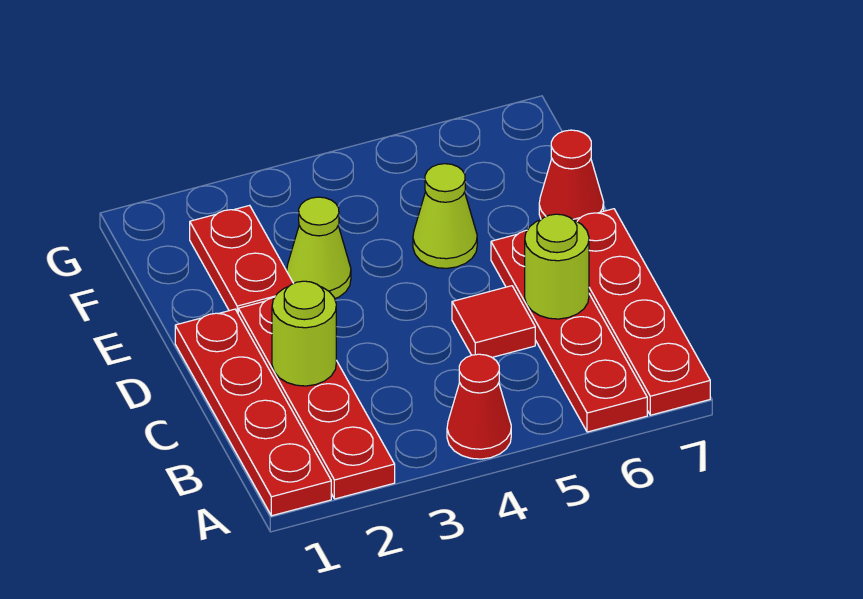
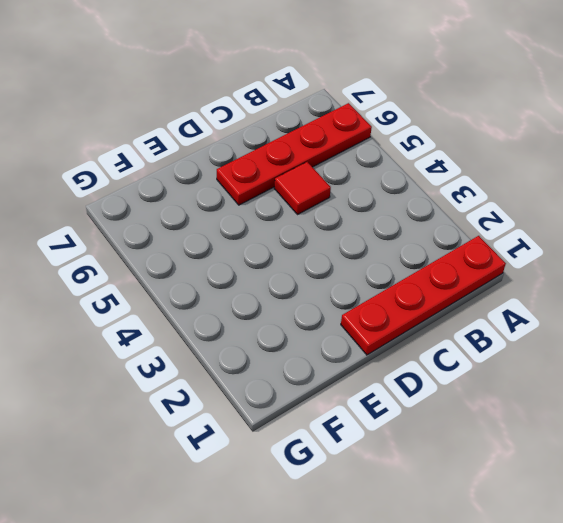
none -> red 1x4 plate [238,297,395,499]
none -> red 1x1 cone [447,354,511,459]
none -> red 1x4 plate [573,209,710,415]

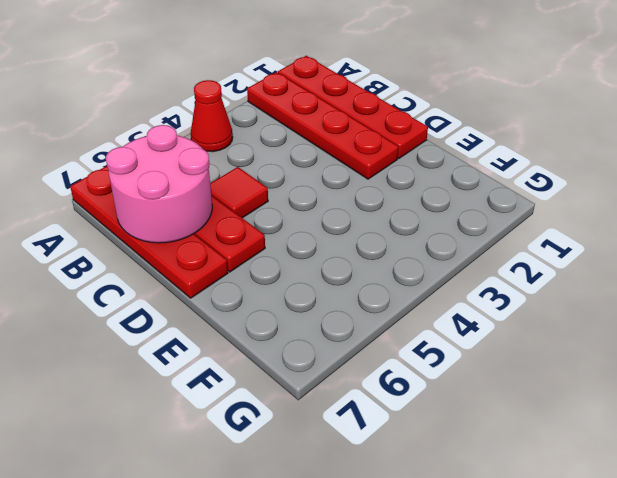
pink 2x2 round brick [106,125,212,243] -> lime 1x1 round brick [525,214,589,319]
none -> red 1x2 plate [190,205,293,313]
none -> lime 1x1 cone [287,197,351,298]
none -> lime 1x1 cone [413,164,477,268]

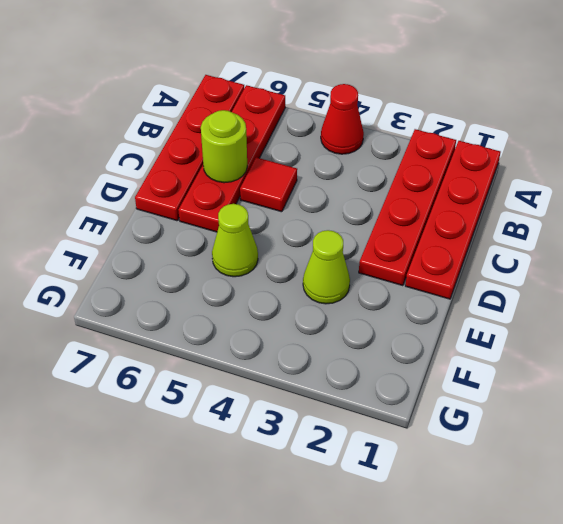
none -> red 1x2 plate [190,205,293,313]
none -> red 1x1 cone [539,130,604,219]
none -> lime 1x1 round brick [272,281,336,386]

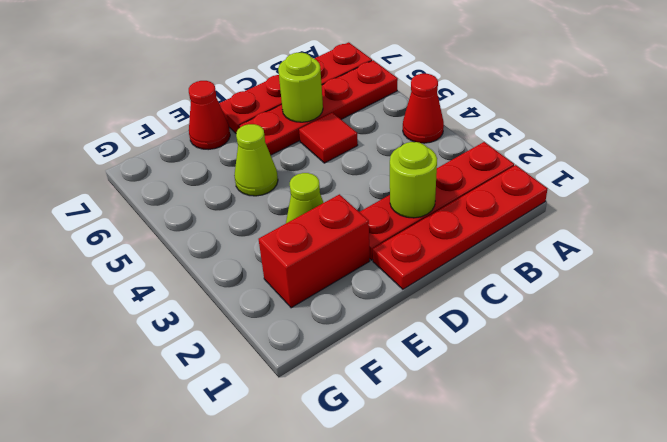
red 1x2 brick [259,194,370,308] -> red 1x2 plate [190,205,293,313]

